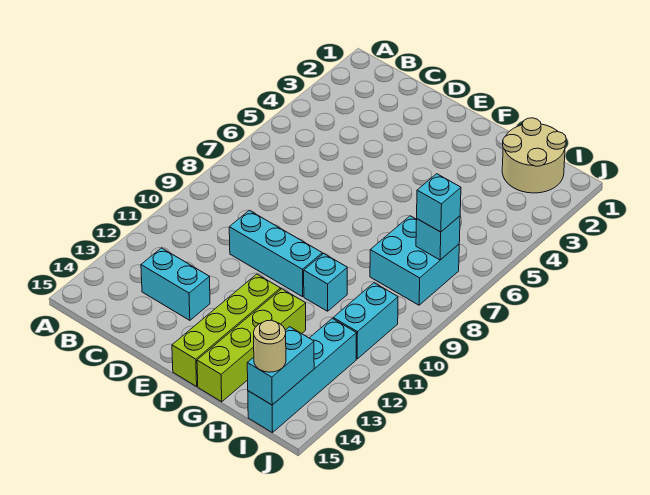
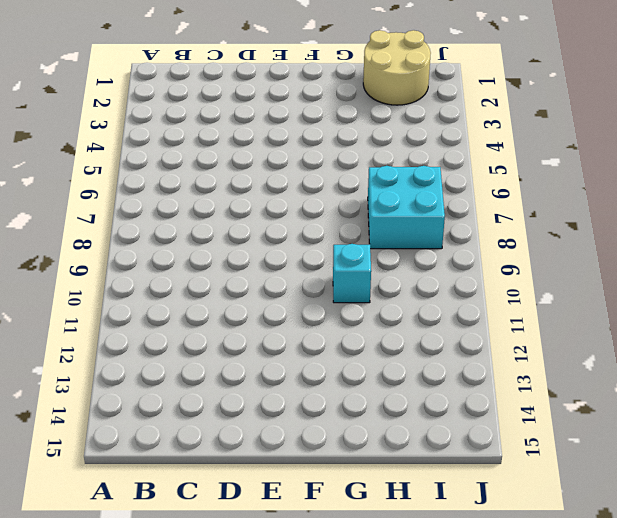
none -> cyan 1x2 brick [141,248,210,320]
none -> cyan 1x3 brick [229,210,322,297]
none -> lime 1x4 brick [172,274,281,386]

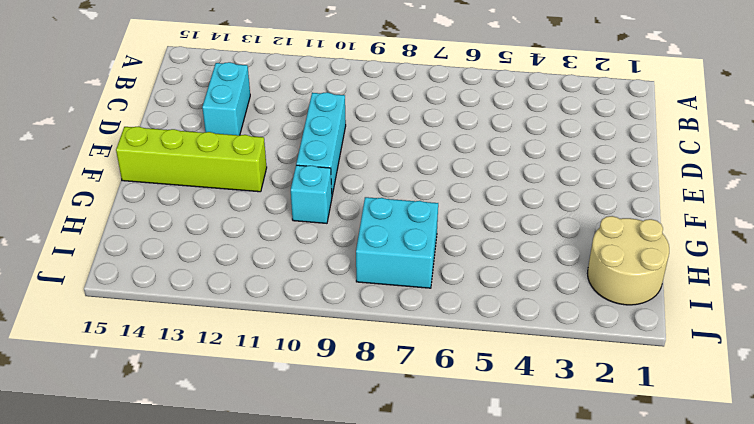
none -> lime 1x4 brick [197,289,306,402]
none -> cyan 1x2 brick [333,283,398,359]
none -> cyan 1x4 brick [248,318,357,433]

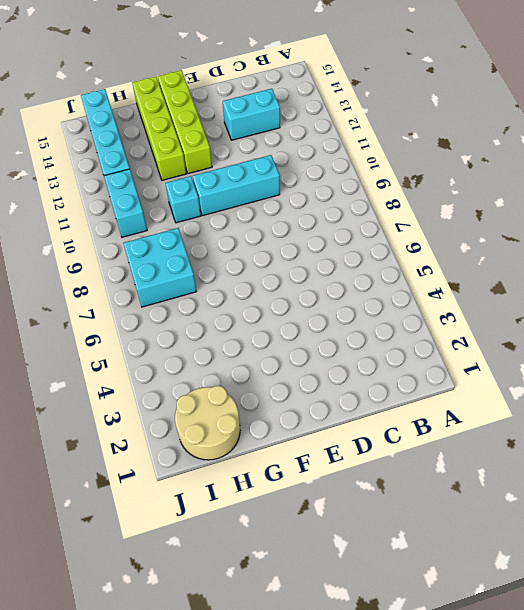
none -> cyan 1x1 brick [416,216,460,260]
none -> cyan 1x2 brick [247,327,314,405]
none -> cyan 1x1 brick [417,174,461,232]

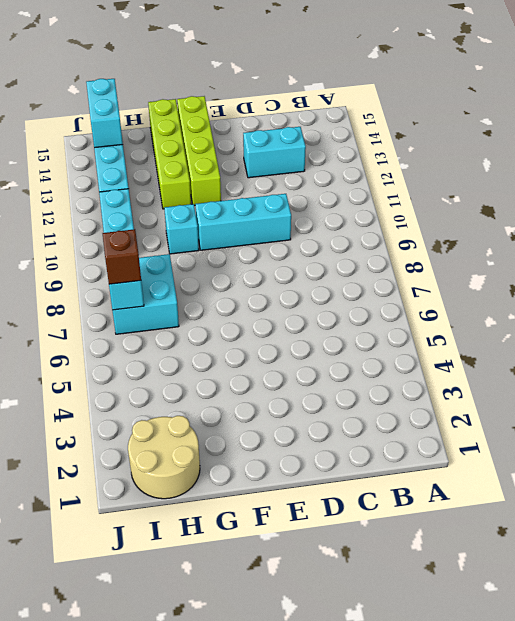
brown 1x1 brick [103,229,141,284] -> cyan 1x1 brick [417,174,461,232]
none -> tan 1x1 round brick [254,320,286,372]

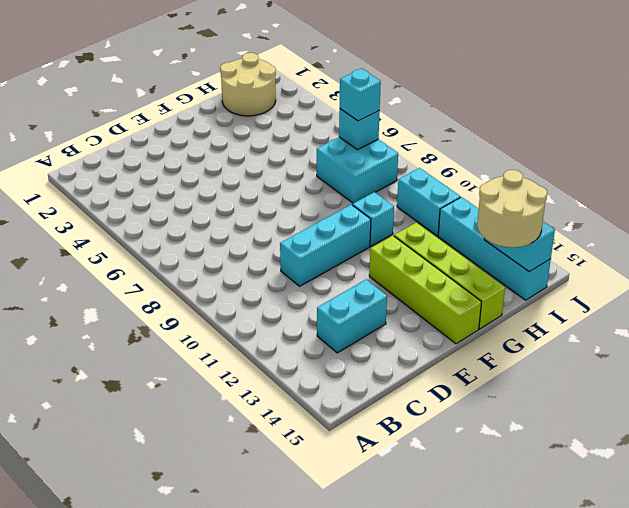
tan 2x2 round brick [477,170,547,247] -> tan 1x1 round brick [254,320,286,372]

